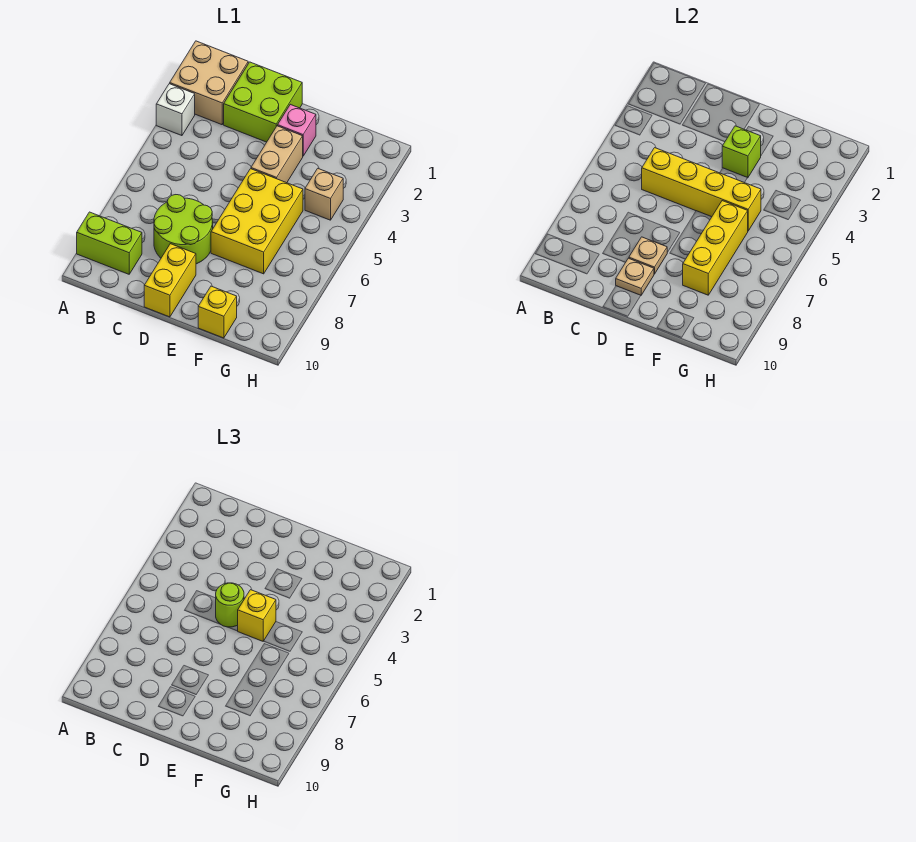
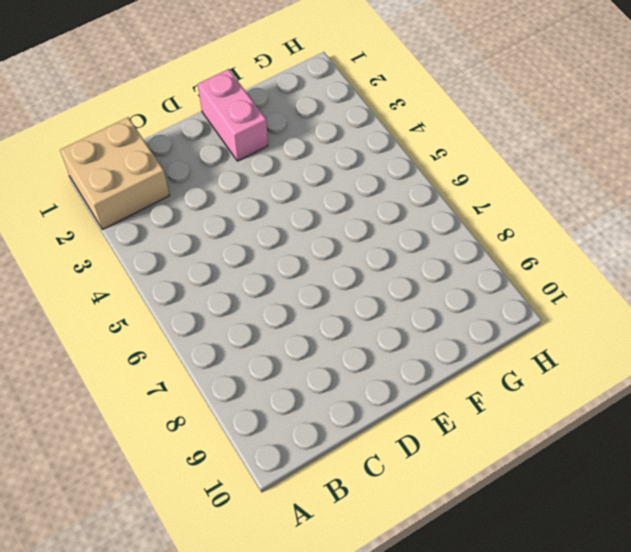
pink 1x2 brick [198,69,268,161] -> pink 1x1 brick [278,104,316,156]
none -> white 1x1 brick [156,84,195,136]
none -> lime 1x2 brick [77,212,142,274]
none -> lime 2x2 brick [224,62,302,142]

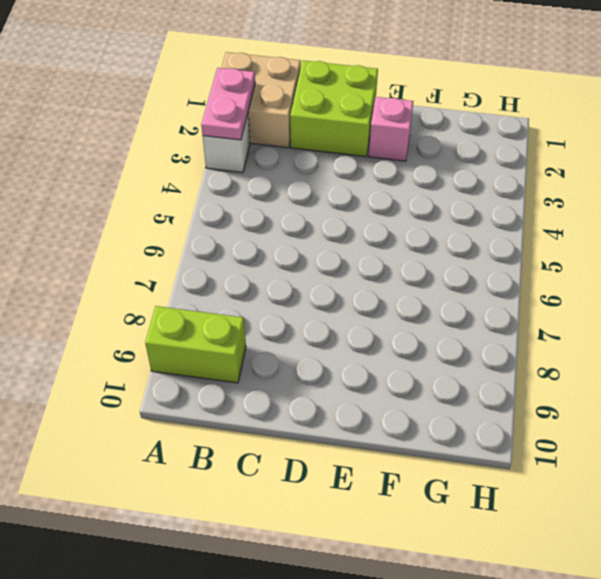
pink 1x2 plate [201,68,255,140] -> none
none -> lime 2x2 round brick [154,195,213,264]
none -> yellow 1x2 brick [144,244,196,317]
none -> tan 1x2 brick [251,126,303,183]

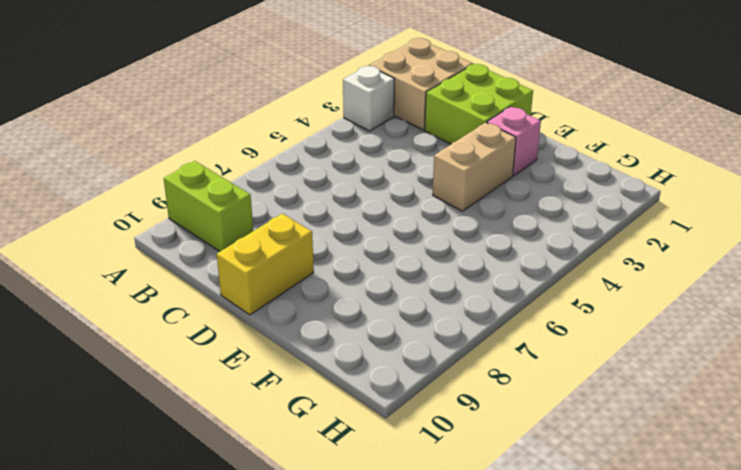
none -> lime 2x2 round brick [154,195,213,264]
none -> yellow 2x3 brick [211,169,303,274]
none -> yellow 1x1 brick [198,286,237,338]

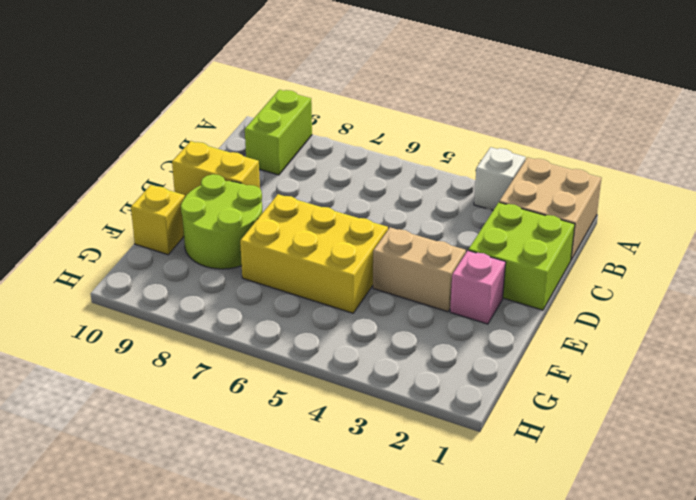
lime 2x2 round brick [181,174,262,269] -> lime 2x2 round brick moved to [154,195,213,264]
none -> tan 1x1 brick [305,169,343,220]
none -> yellow 1x4 brick [642,148,761,231]
none -> tan 1x1 plate [629,237,667,274]

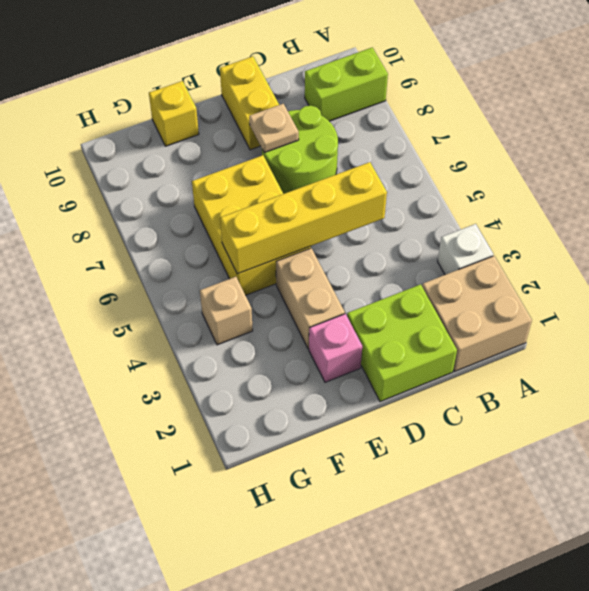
none -> tan 1x1 plate [616,258,654,295]
none -> lime 1x1 brick [722,126,761,178]
none -> yellow 1x3 brick [683,201,748,295]

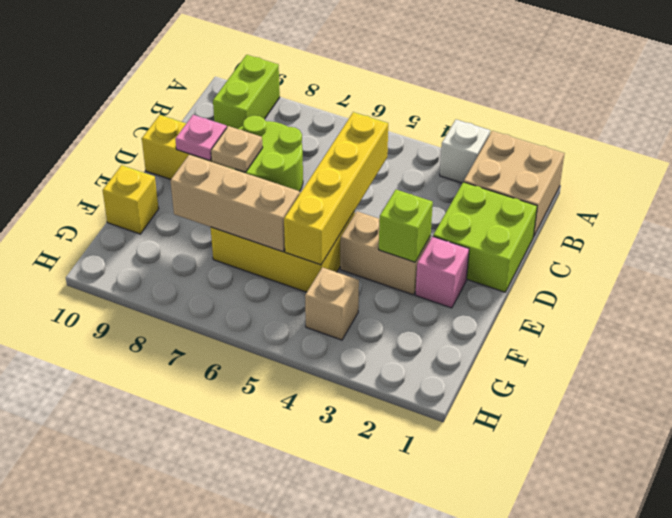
pink 1x1 plate [175,115,227,161] -> tan 1x1 plate [616,258,654,295]
tan 1x3 brick [170,155,300,252] -> yellow 1x3 brick [683,201,748,295]
none -> lime 1x1 round brick [216,583,244,627]
none -> yellow 1x1 brick [238,590,276,641]

